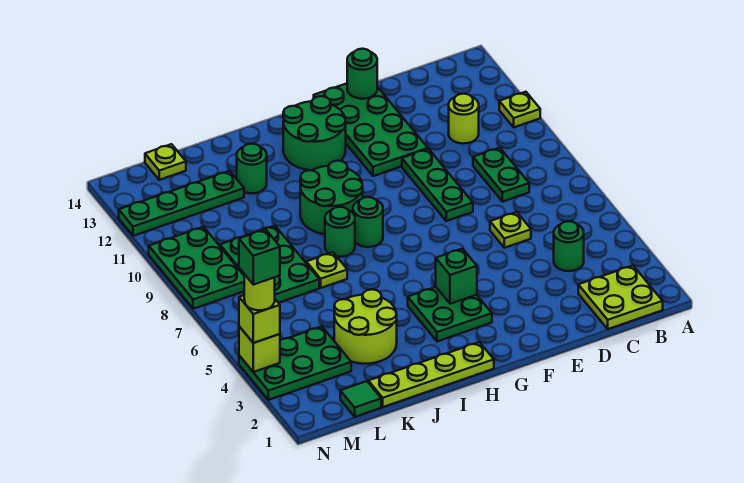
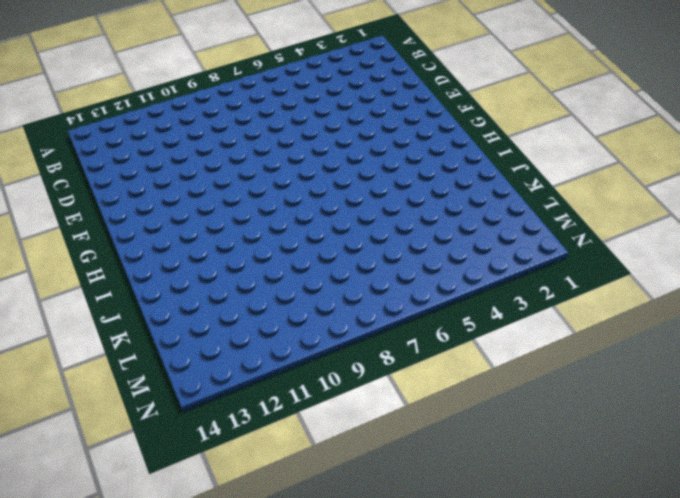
none -> lime 1x1 plate [499,92,540,127]
none -> lime 2x2 plate [578,266,663,329]
none -> green 1x1 round brick [554,221,584,271]

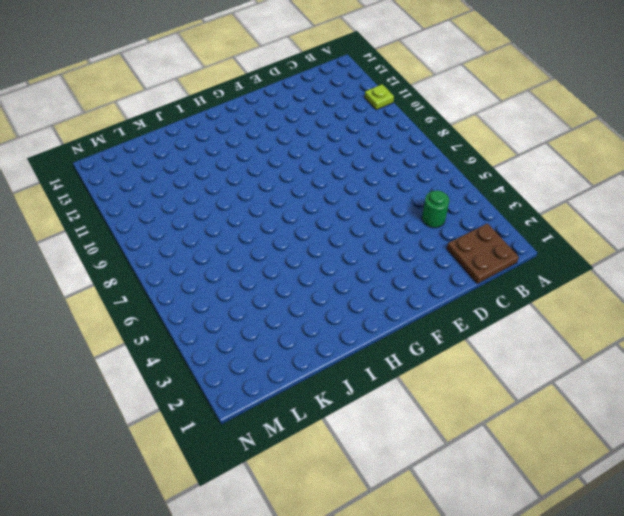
brown 2x2 plate [447,223,519,284] -> lime 2x2 plate [578,266,663,329]
none -> green 1x2 plate [473,148,529,202]
none -> lime 1x1 round brick [449,94,479,144]
none -> lime 1x1 plate [490,212,531,248]

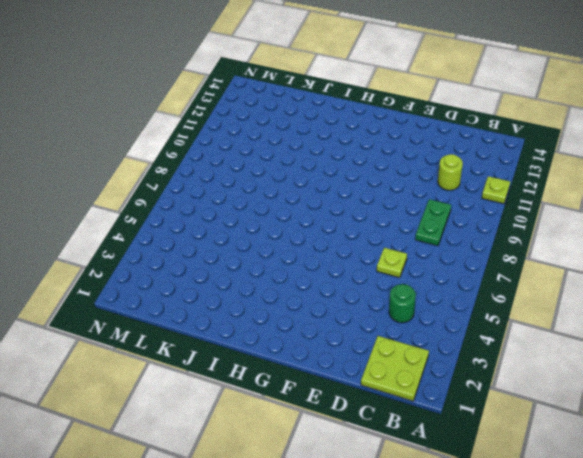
none -> green 1x3 plate [402,149,473,221]
none -> green 2x4 plate [314,83,428,176]
none -> green 2x2 plate [408,287,492,341]

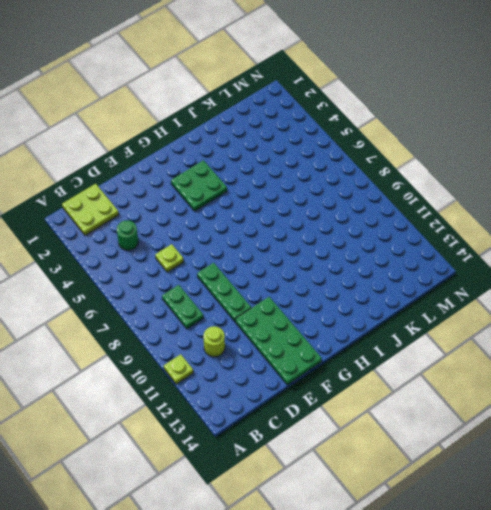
none -> green 2x2 round brick [283,96,346,170]
none -> lime 1x4 plate [368,342,494,407]
none -> green 1x1 round brick [353,197,383,247]

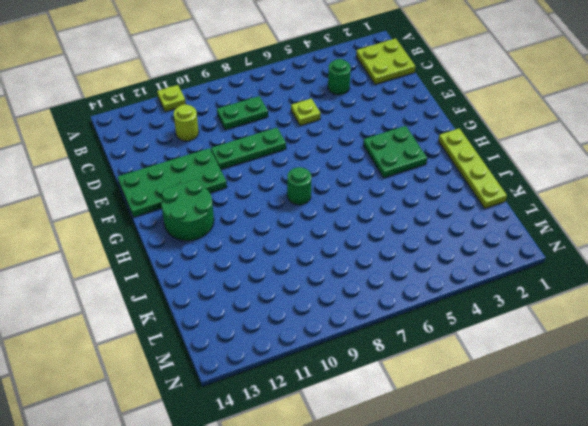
none -> green 2x2 round brick [300,161,363,234]
none -> green 1x1 round brick [325,207,355,257]
none -> lime 2x2 round brick [334,289,397,364]

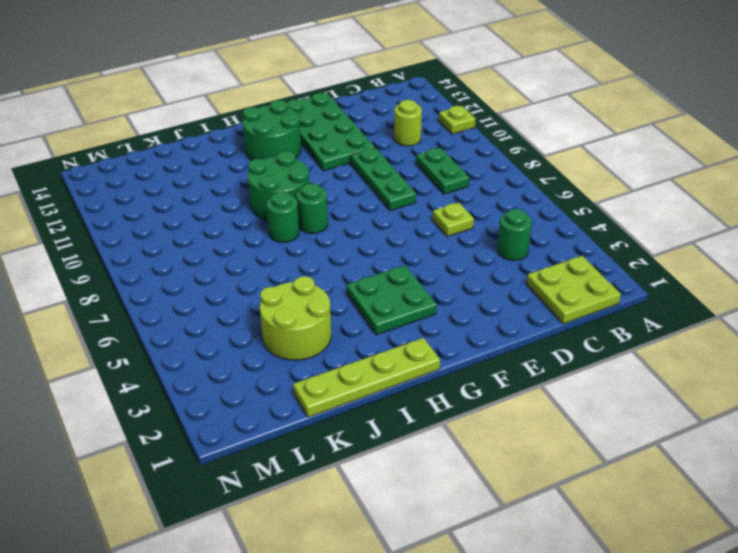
none -> lime 1x1 plate [306,252,347,288]
none -> green 1x1 round brick [237,144,267,193]
none -> green 2x3 plate [220,226,319,303]

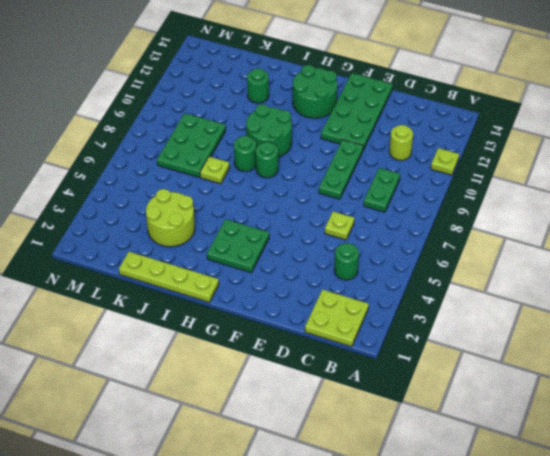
none -> green 1x4 plate [119,171,244,236]
none -> green 1x1 tile [340,381,381,417]
none -> green 2x3 plate [239,326,351,400]

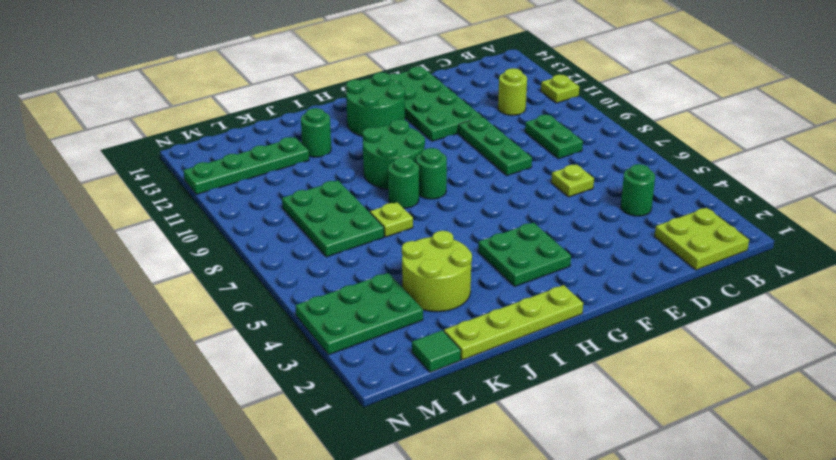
none -> lime 1x1 plate [145,144,186,180]
none -> green 2x3 plate [149,227,244,309]
none -> green 1x1 round brick [347,49,377,99]

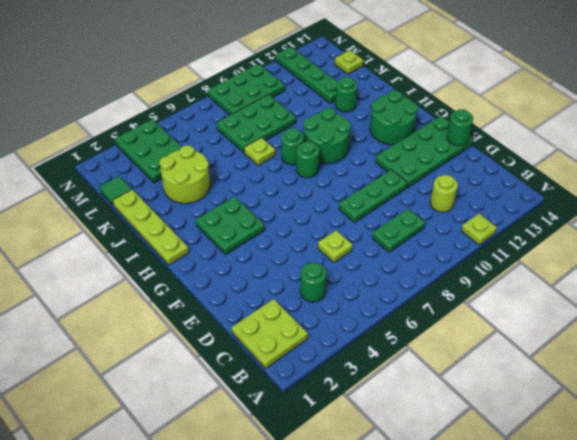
none -> green 1x1 brick [436,249,477,304]
none -> lime 1x1 brick [239,326,280,372]
none -> lime 1x1 brick [239,295,280,343]

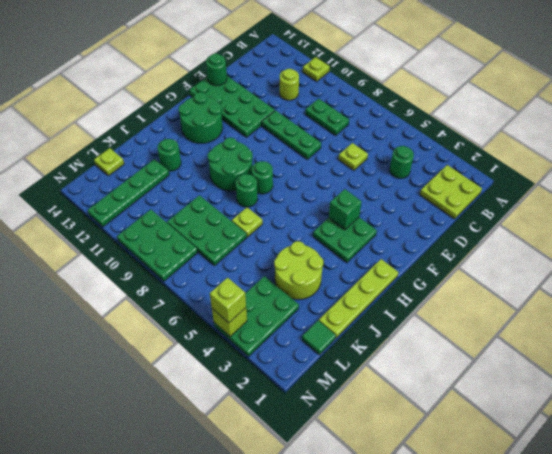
none -> lime 1x1 round brick [244,274,275,310]
none -> green 1x1 brick [239,229,280,285]

